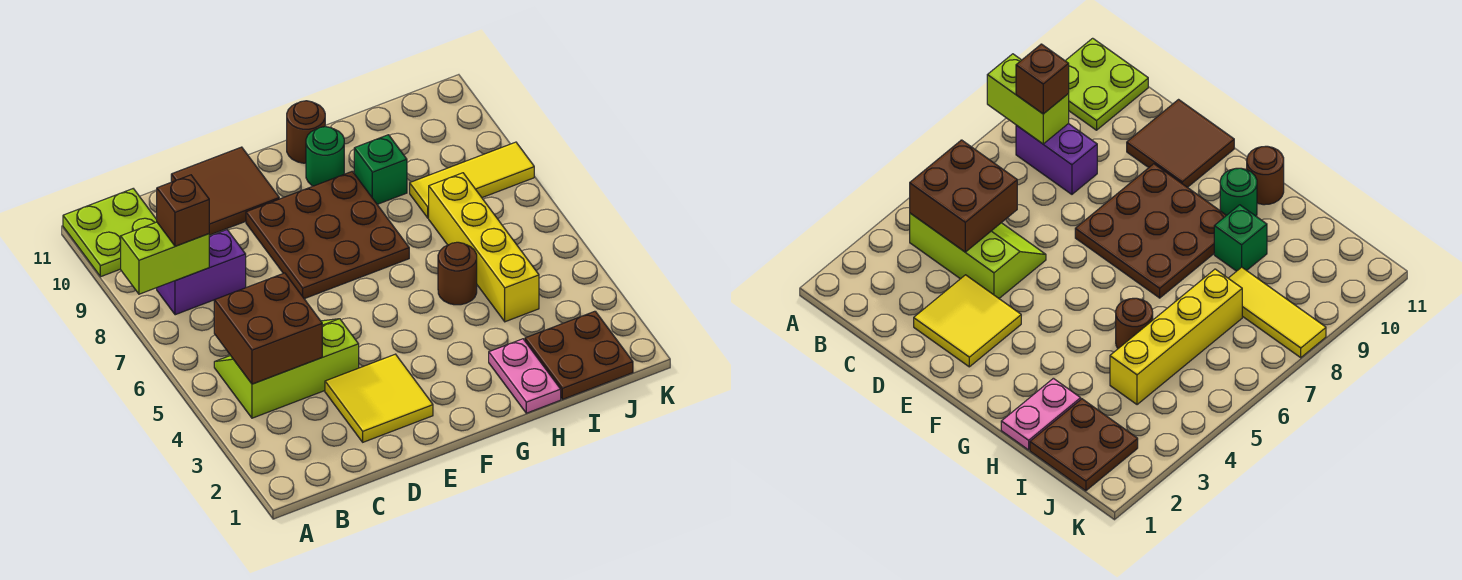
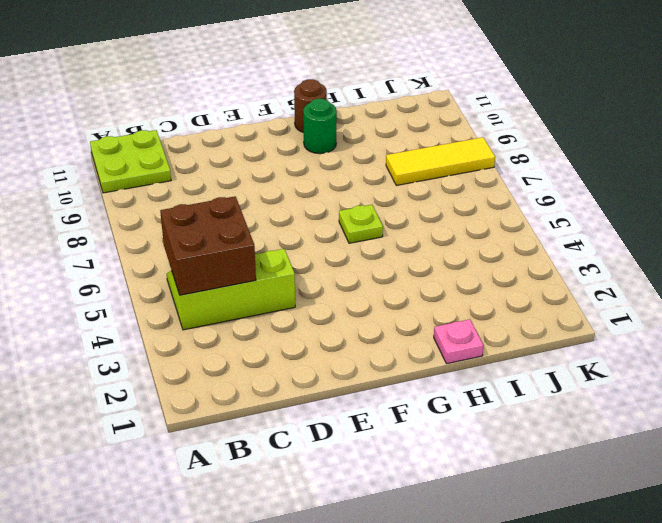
lime 1x1 plate [339,205,383,243] -> none
pink 1x1 plate [434,319,484,364] -> pink 1x2 plate [489,339,561,413]
none -> purple 1x2 brick [157,230,246,315]
none -> yellow 2x2 tile [325,354,433,442]
none -> brown 2x2 tile [171,147,279,235]

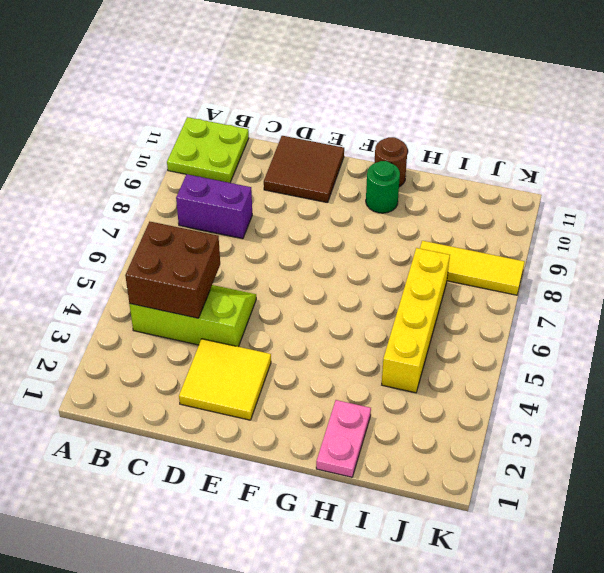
none -> brown 3x3 plate [246,171,409,299]
none -> brown 1x1 round brick [438,242,477,305]
none -> green 1x1 brick [354,135,407,204]

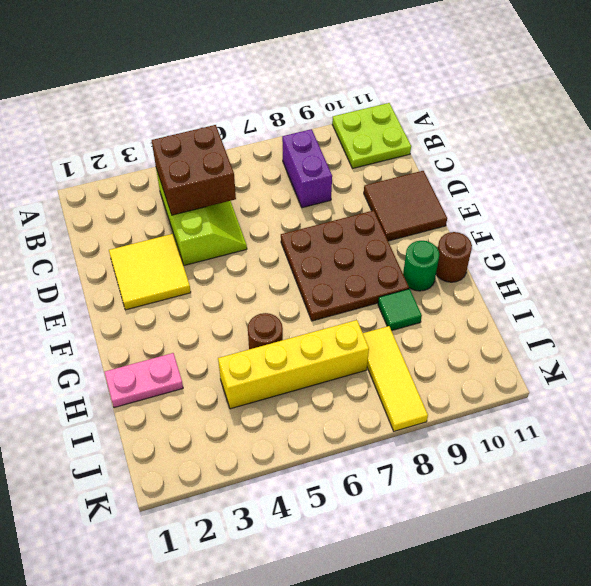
green 1x1 tile [378,289,422,331] -> green 1x1 brick [354,135,407,204]
none -> brown 2x2 plate [525,311,633,399]
none -> lime 1x2 brick [121,222,209,294]
none -> brown 1x1 brick [157,175,209,246]

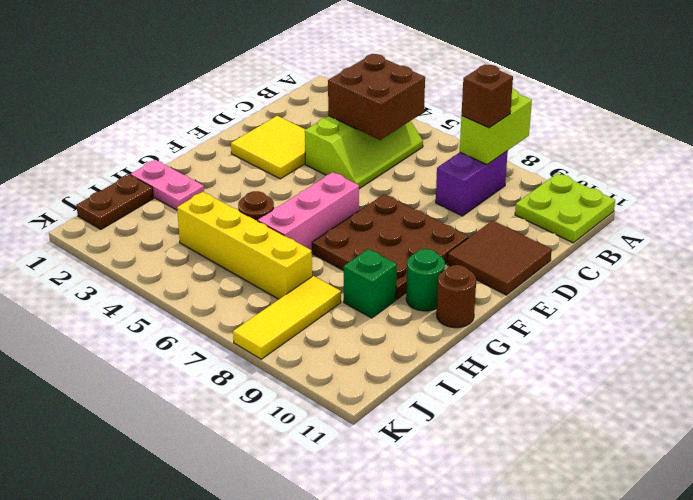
pink 1x3 brick [258,172,359,251] -> none
brown 1x2 plate [76,175,153,229] -> brown 2x2 plate [525,311,633,399]

